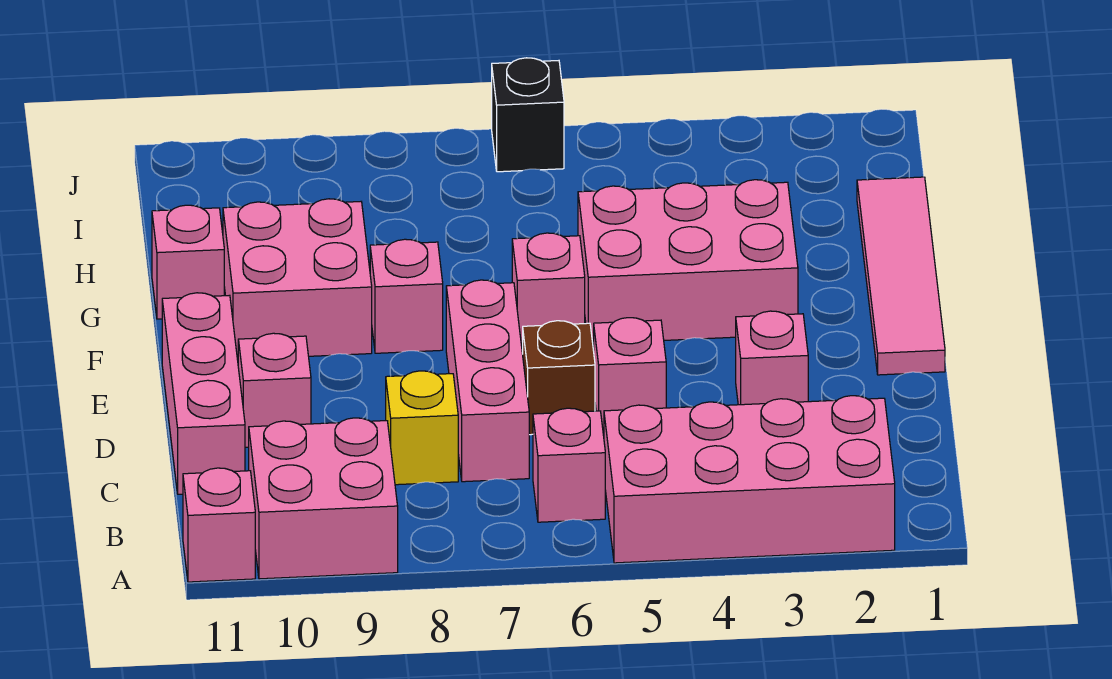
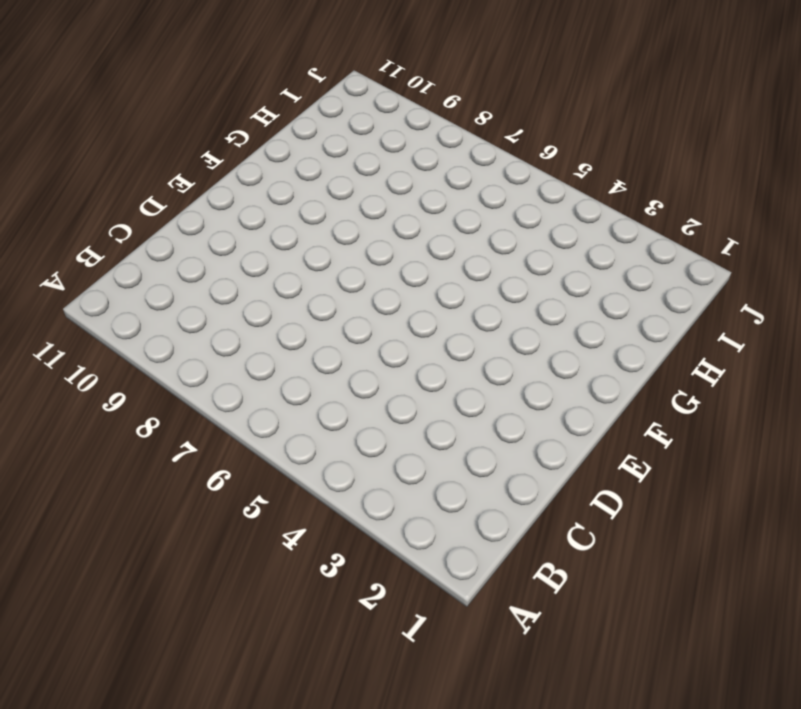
none -> pink 2x4 brick [604,396,895,563]
none -> pink 2x2 brick [249,418,398,579]
none -> pink 1x1 brick [183,468,255,582]

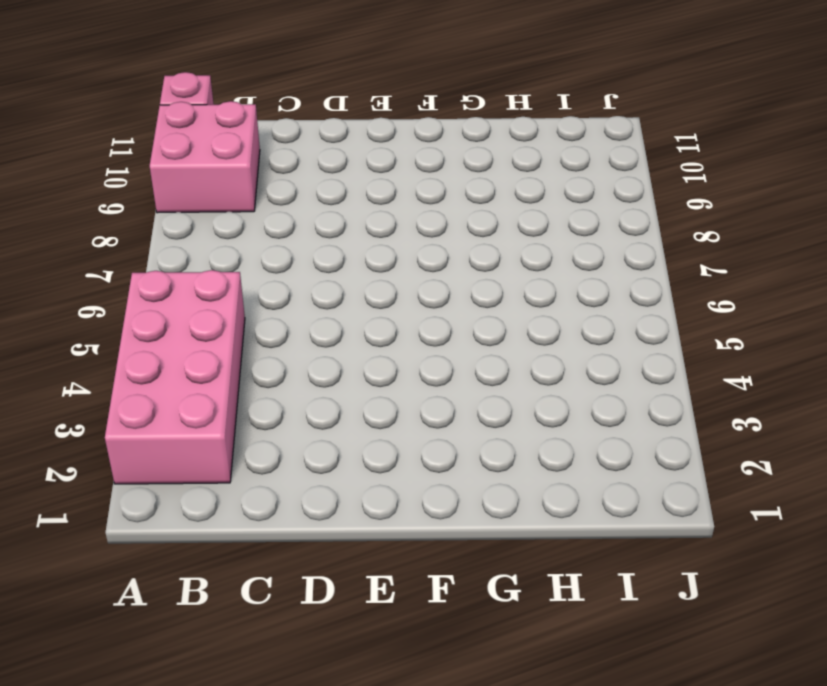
none -> pink 1x1 brick [533,408,605,522]
none -> pink 1x3 brick [446,280,529,482]
none -> yellow 1x1 brick [386,371,458,485]

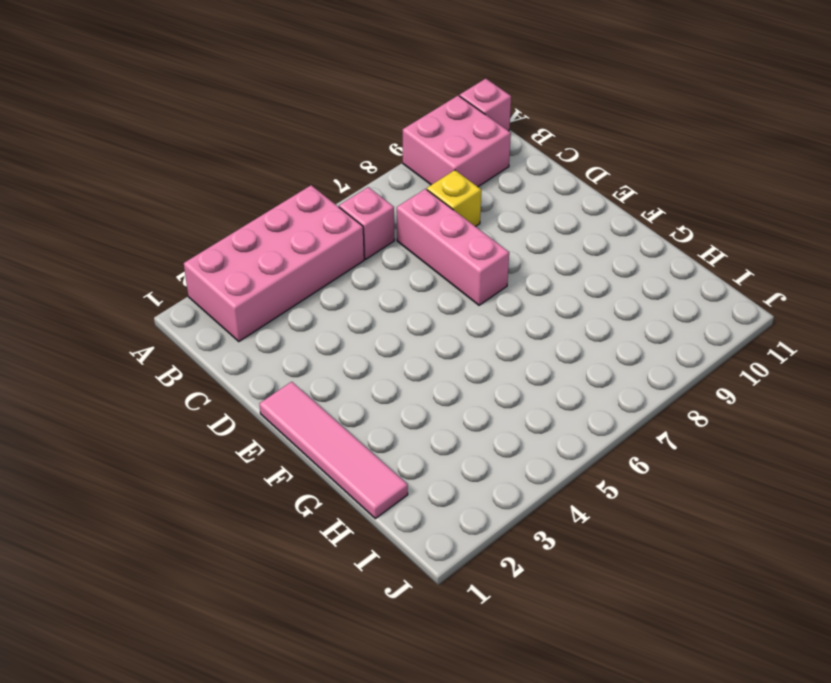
none -> pink 1x3 brick [162,293,245,494]
none -> pink 1x1 brick [736,311,808,405]
none -> pink 1x1 brick [594,318,666,431]

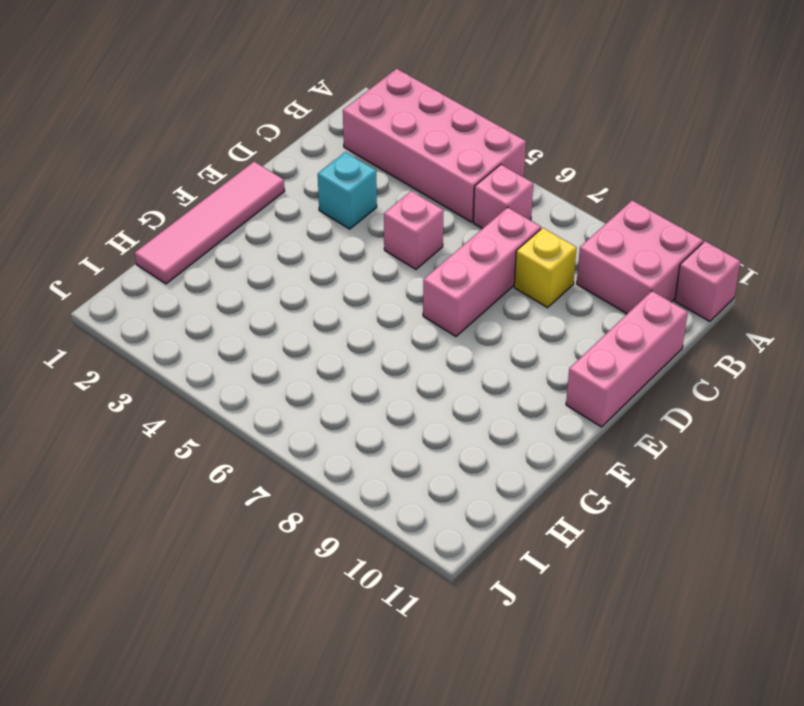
cyan 1x1 brick [318,152,377,229] -> pink 1x1 brick [736,311,808,405]
none -> brown 1x1 brick [523,321,595,435]
none -> pink 1x1 brick [238,333,311,447]
none -> pink 2x3 brick [578,180,798,344]

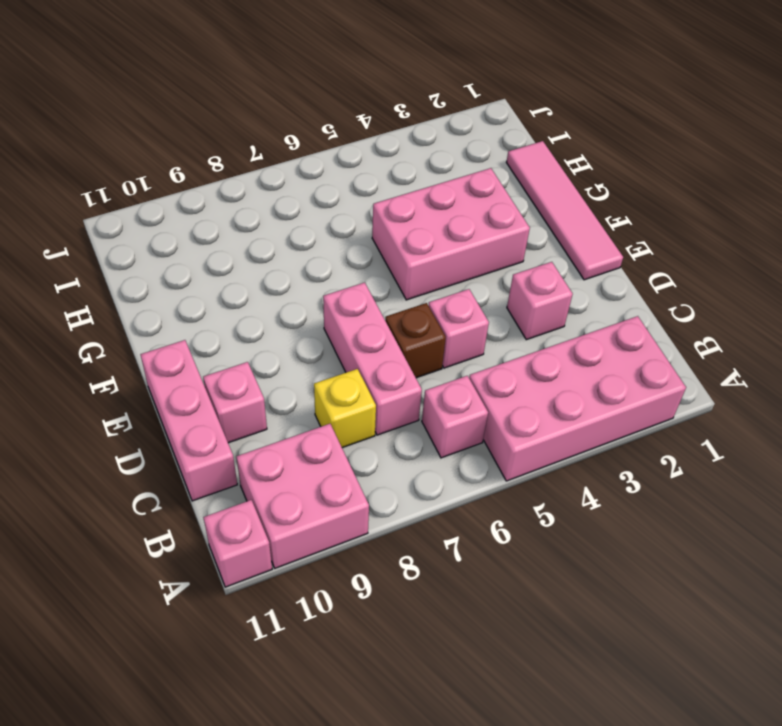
none -> pink 1x1 brick [512,233,585,347]
none -> pink 1x1 brick [370,239,443,353]
none -> pink 2x2 brick [223,199,372,360]

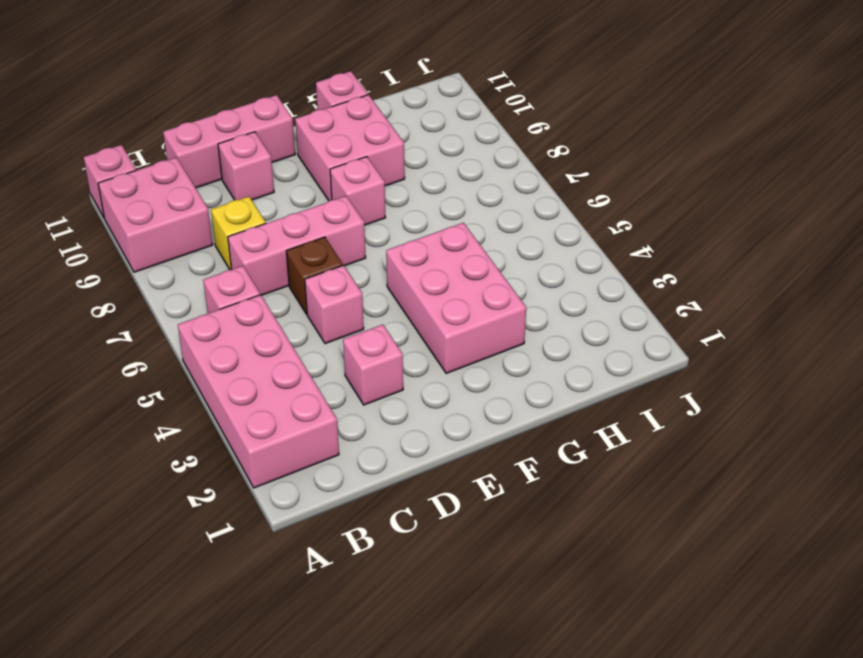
none -> pink 1x4 tile [857,177,945,375]
none -> pink 1x1 brick [512,233,585,347]
none -> black 1x1 brick [492,58,564,172]

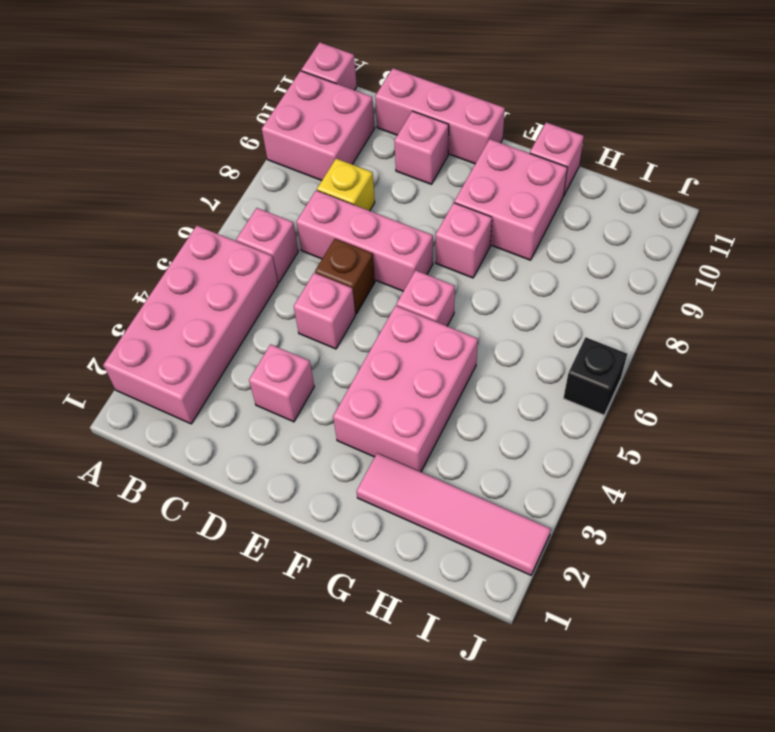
pink 1x4 tile [357,453,551,575] -> pink 1x4 tile moved to [857,177,945,375]

